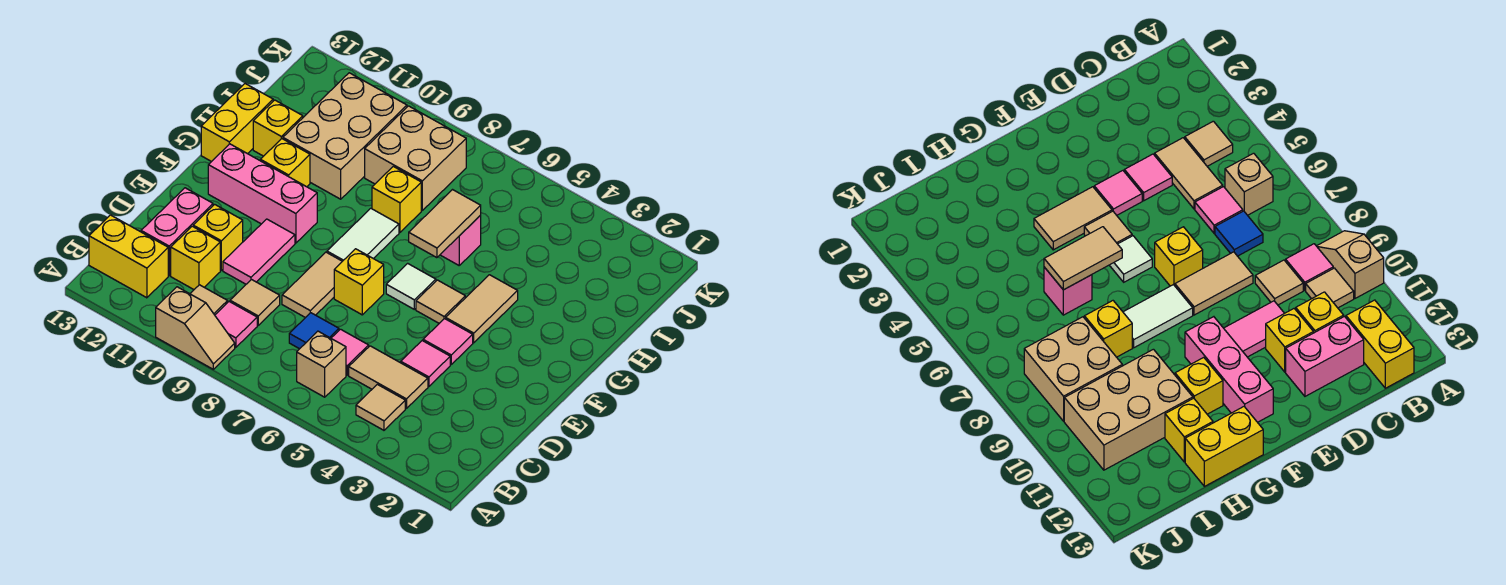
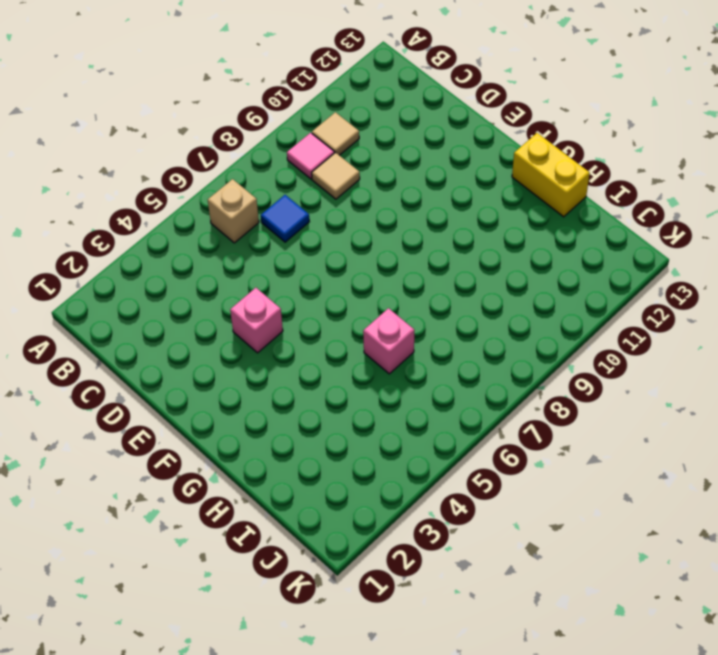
pink 1x1 brick [230,288,283,353] -> pink 1x1 tile [423,319,473,364]
none -> tan 1x2 slope [156,287,235,369]
none -> tan 1x1 tile [356,384,405,430]
none -> yellow 1x2 brick [89,215,168,298]
none -> tan 1x2 tile [349,346,428,409]

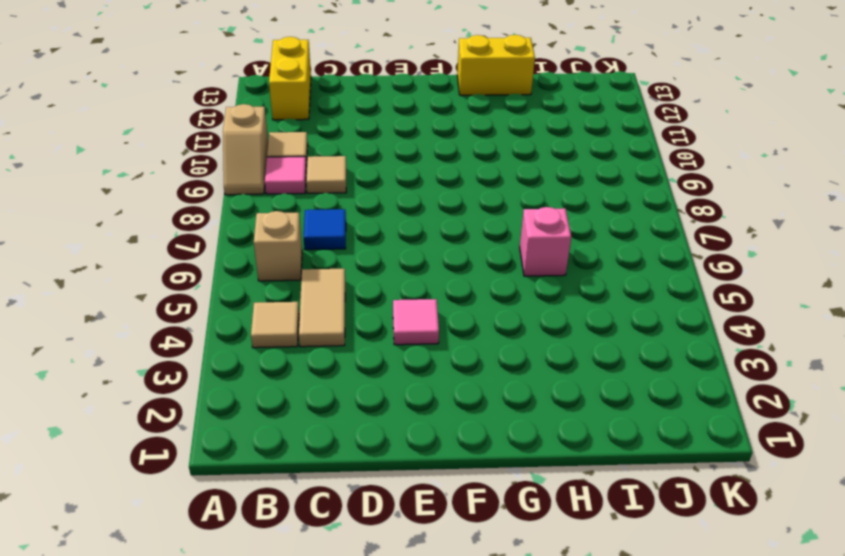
none -> pink 1x1 tile [331,329,369,375]
none -> yellow 1x1 brick [171,226,220,289]
none -> pink 1x2 brick [141,188,213,276]
none -> pink 1x1 tile [401,341,450,387]

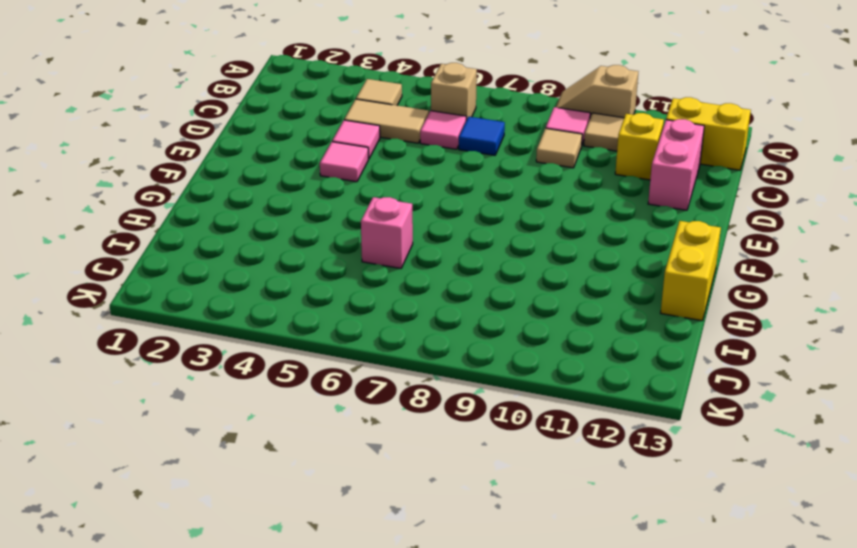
none -> tan 1x2 tile [282,252,342,318]
none -> pink 1x2 tile [223,219,295,284]
none -> yellow 1x1 brick [193,204,243,270]
none -> yellow 1x1 brick [334,249,384,315]

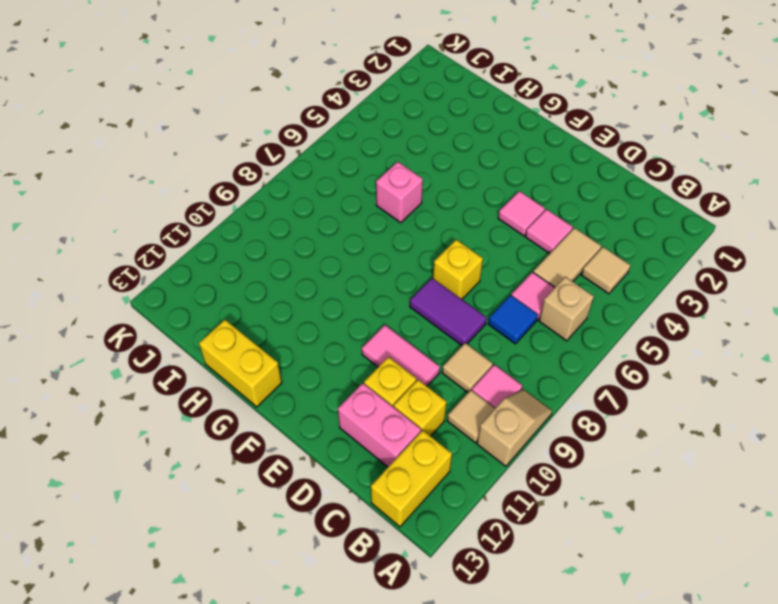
purple 1x2 tile [410,278,487,345] -> tan 1x2 tile [282,252,342,318]
none -> tan 1x2 tile [446,275,518,343]
none -> tan 1x1 tile [416,280,465,323]
none -> white 1x1 tile [386,263,436,309]
none -> white 1x2 tile [327,208,399,261]

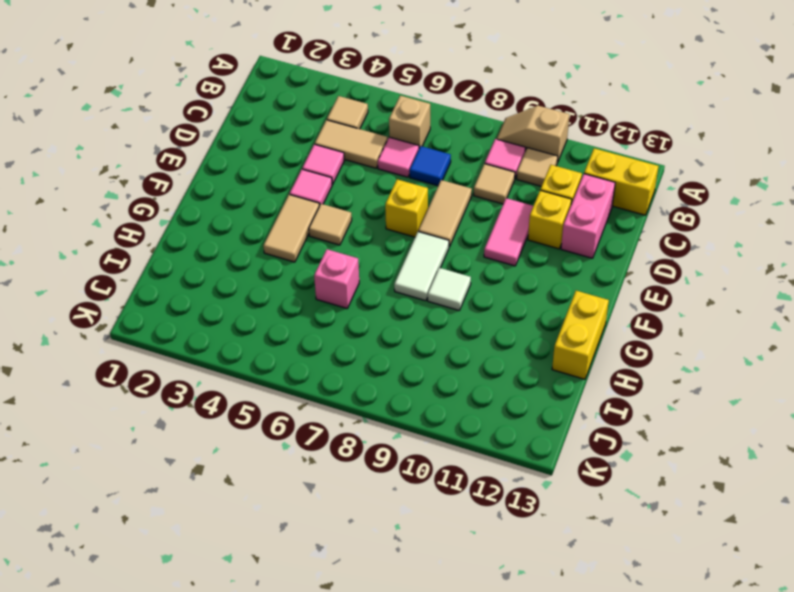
white 1x1 tile [428,268,471,310] -> white 1x1 tile moved to [386,263,436,309]
none -> pink 1x3 brick [208,144,317,243]
none -> yellow 1x1 brick [260,139,310,187]
none -> yellow 1x1 brick [372,166,421,232]
none -> tan 2x3 brick [283,73,407,199]

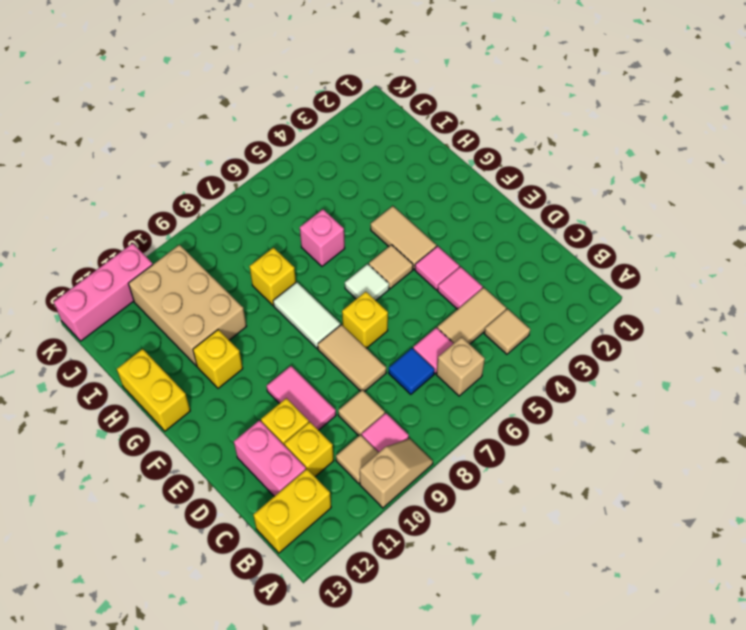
pink 1x3 brick [54,243,153,341] -> pink 1x3 brick moved to [208,144,317,243]
none -> yellow 1x1 brick [253,100,303,156]
none -> tan 2x2 brick [365,106,466,210]
none -> tan 1x2 tile [409,190,481,258]

